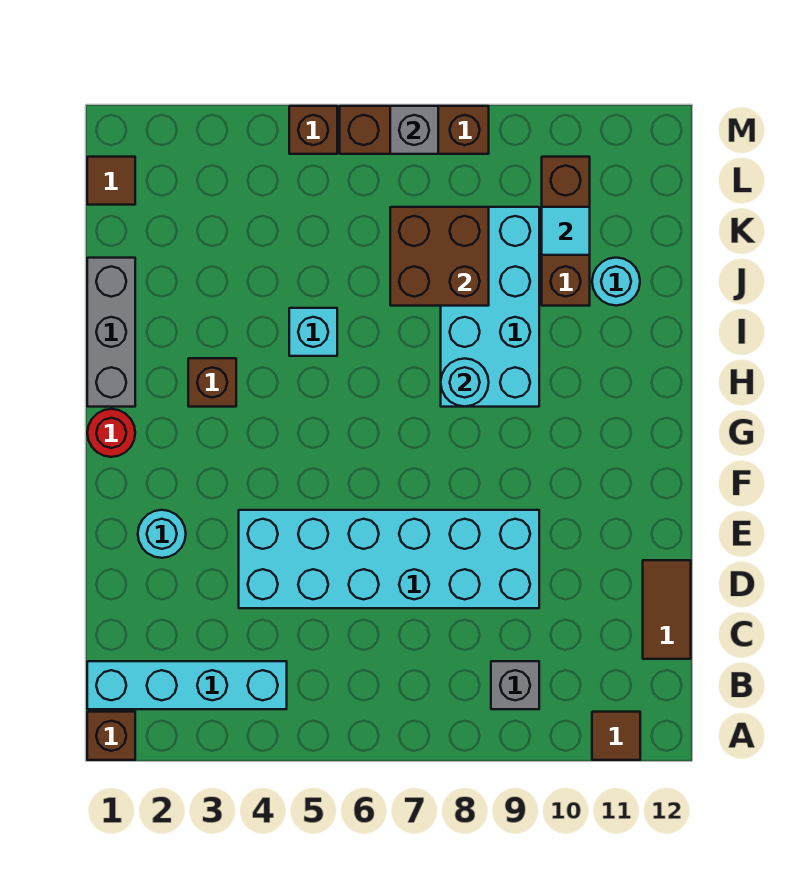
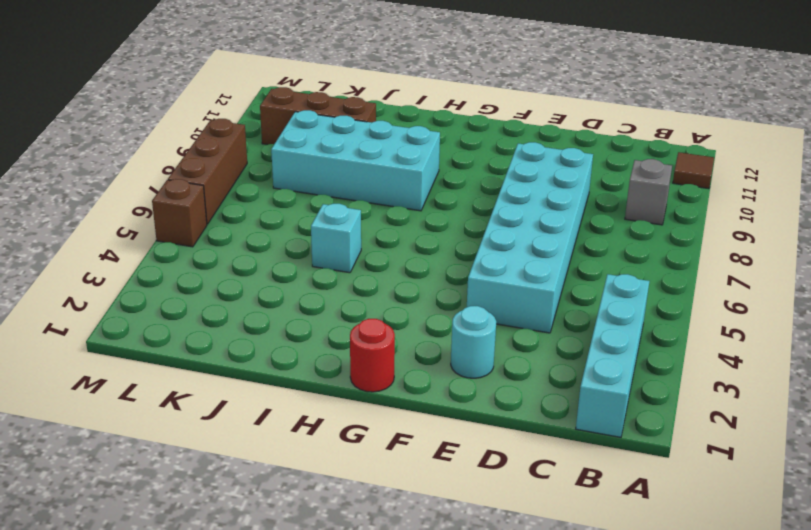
none -> brown 1x1 brick [87,712,135,760]
none -> brown 1x2 tile [643,560,691,659]
none -> grey 1x3 brick [87,258,135,407]

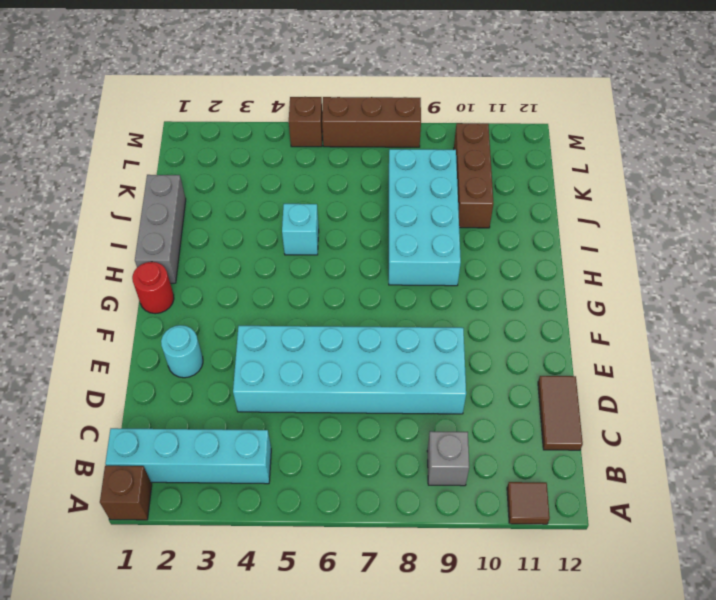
none -> brown 1x1 brick [188,358,236,407]
none -> cyan 1x1 round brick [592,258,640,306]
none -> brown 1x1 tile [87,157,135,205]

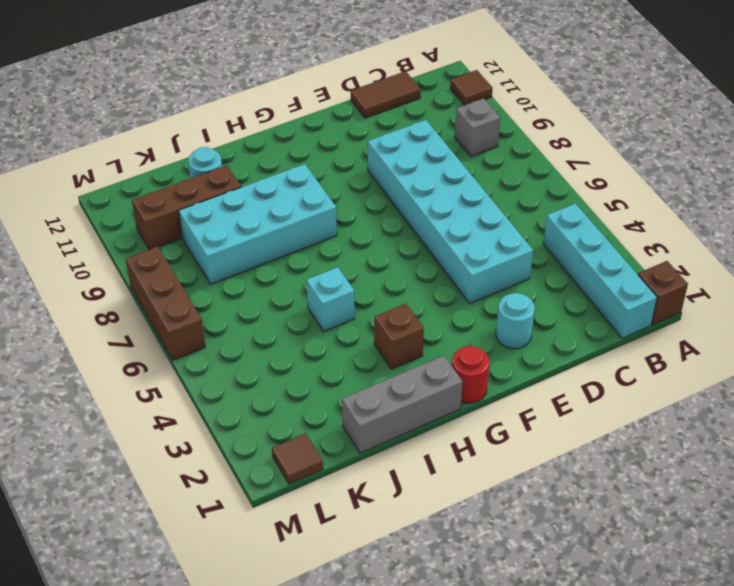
none -> brown 1x1 brick [289,106,337,154]
none -> cyan 1x1 round brick [441,358,489,407]
none -> brown 2x2 brick [390,207,489,306]

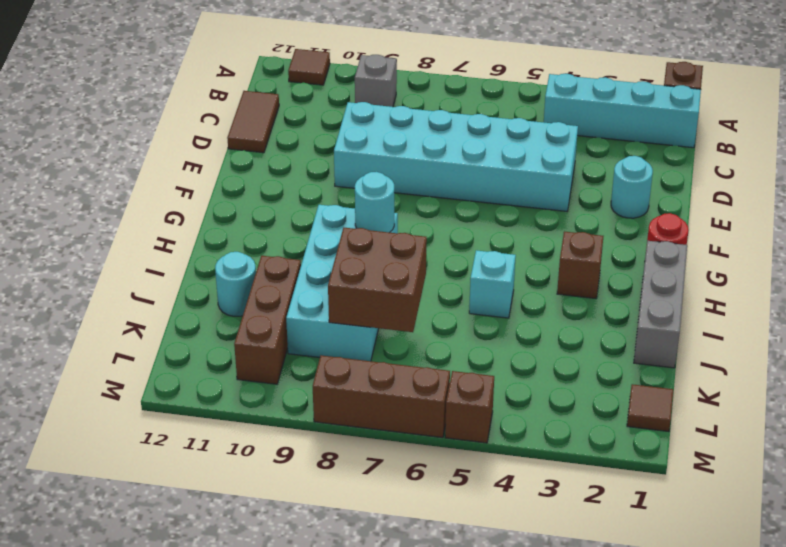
none -> cyan 1x1 tile [542,207,590,255]
none -> grey 1x1 brick [390,106,438,154]

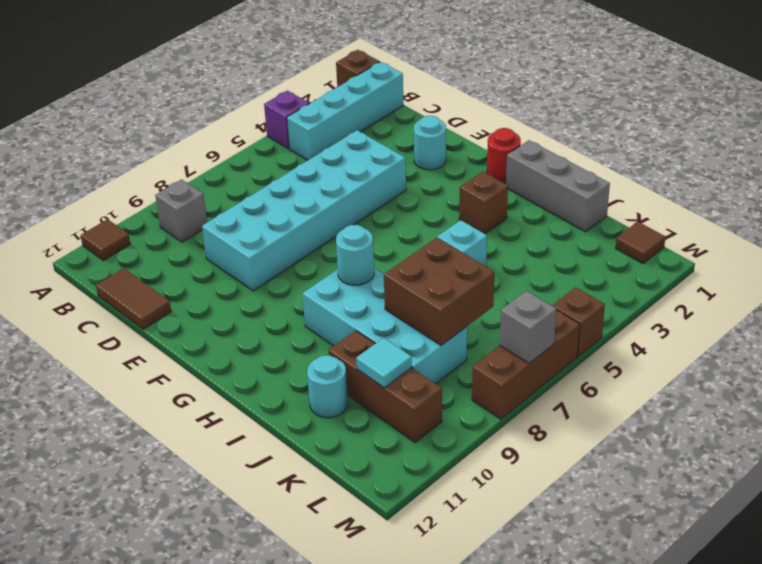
purple 1x1 brick [264,91,309,148] -> none

